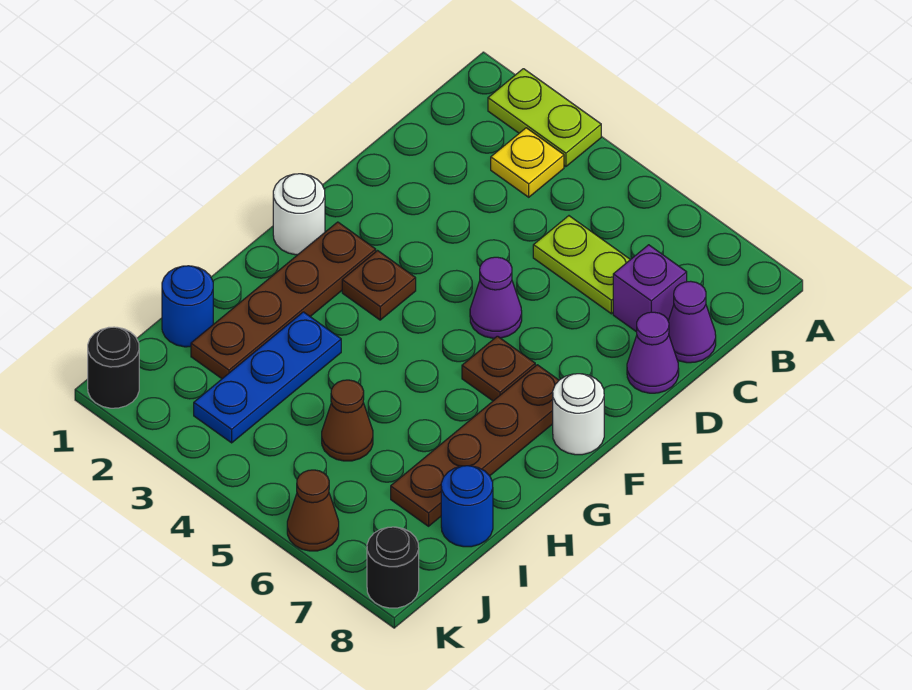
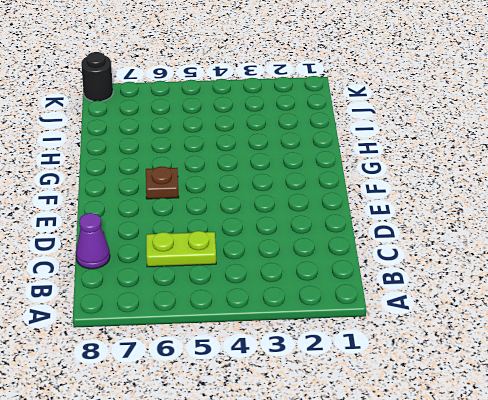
none -> lime 1x2 plate [488,69,601,167]
none -> yellow 1x1 plate [491,128,564,197]
none -> purple 1x1 brick [613,245,687,332]

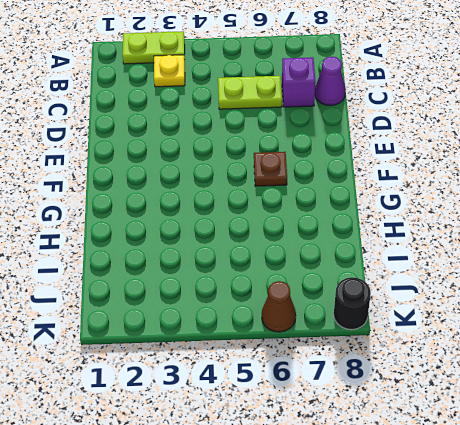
none -> purple 1x1 cone [627,312,679,393]
none -> purple 1x1 cone [470,257,522,338]
none -> white 1x1 round brick [273,174,325,255]

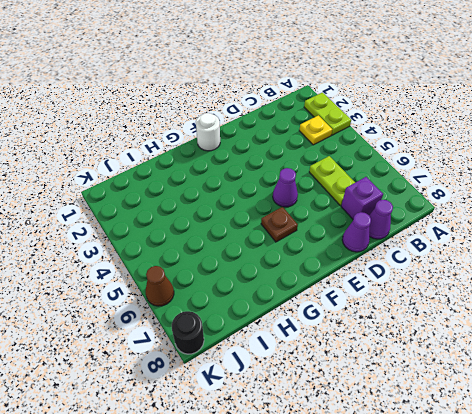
none -> brown 1x4 plate [191,222,376,379]
none -> brown 1x1 plate [342,251,416,320]
none -> brown 1x4 plate [391,365,559,526]

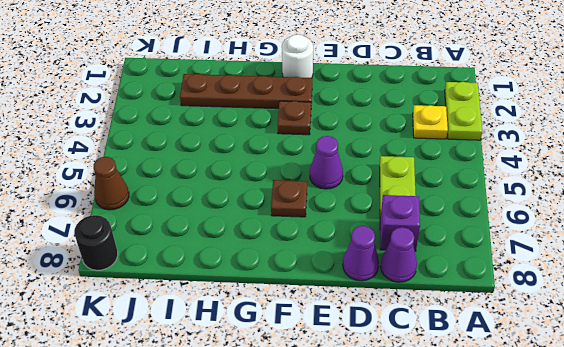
none -> brown 1x4 plate [391,365,559,526]
none -> white 1x1 round brick [553,374,604,455]
none -> blue 1x3 plate [194,312,341,443]

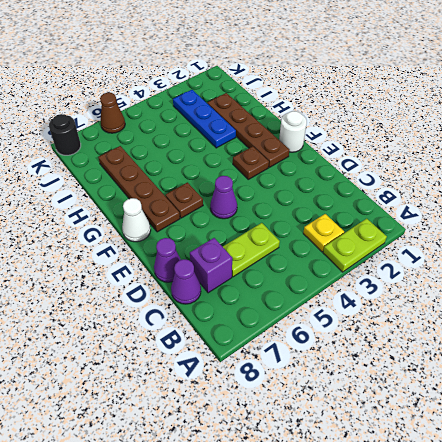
white 1x1 cone [122,198,151,242] -> white 1x1 round brick [553,374,604,455]
none -> blue 1x1 round brick [162,266,213,347]
none -> brown 1x1 cone [322,380,373,461]
none -> blue 1x1 round brick [441,466,493,547]

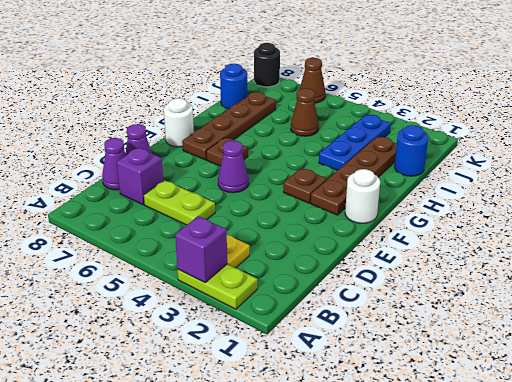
purple 1x1 brick [175,216,227,283] -> none
none -> black 1x1 round brick [88,327,139,408]

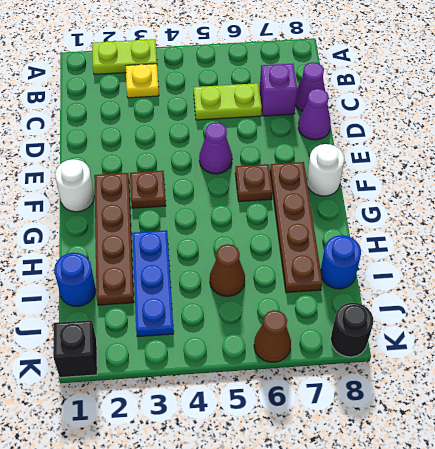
black 1x1 brick [53,320,97,378] -> black 1x1 round brick [88,327,139,408]

